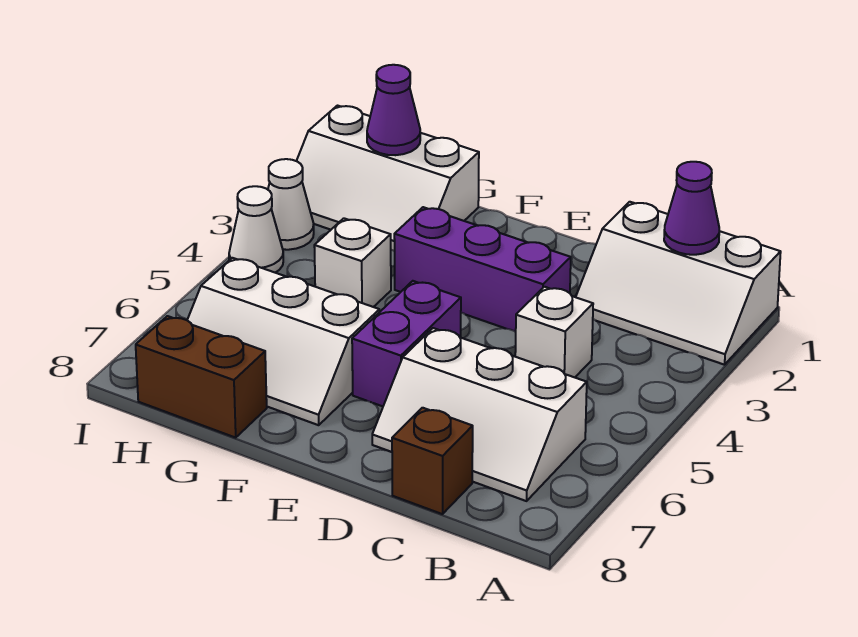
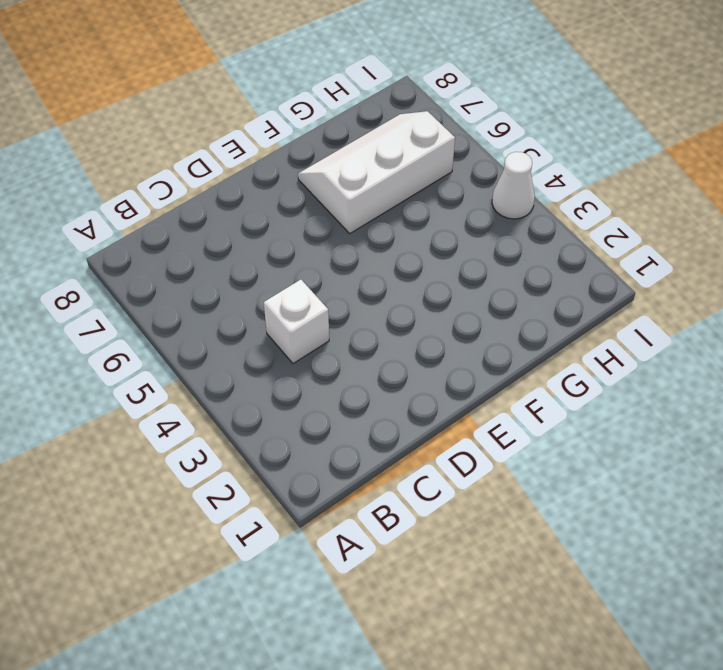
none -> white 2x3 slope [576,202,781,365]
none -> white 2x3 slope [372,328,587,501]
none -> brown 1x1 brick [392,408,473,514]

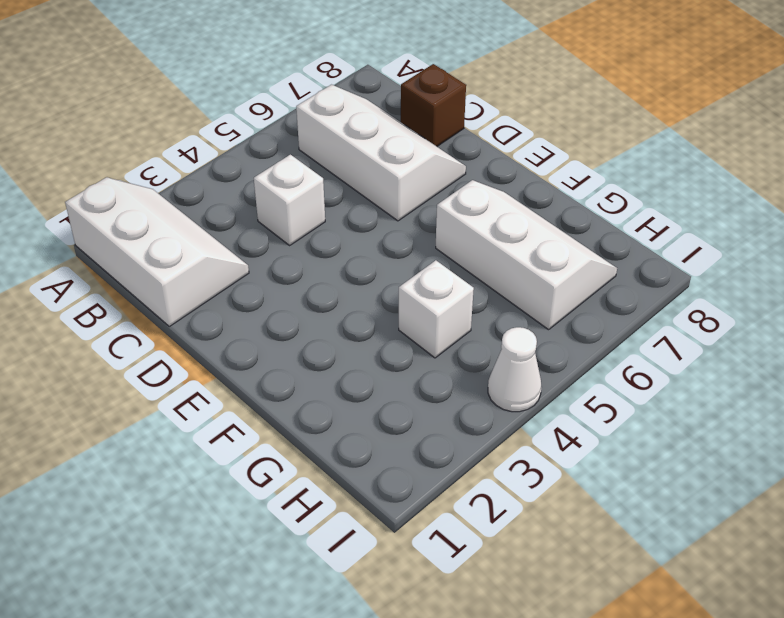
none -> purple 1x3 brick [394,207,571,332]
none -> purple 1x2 brick [352,281,461,406]
none -> white 2x3 slope [297,106,479,251]

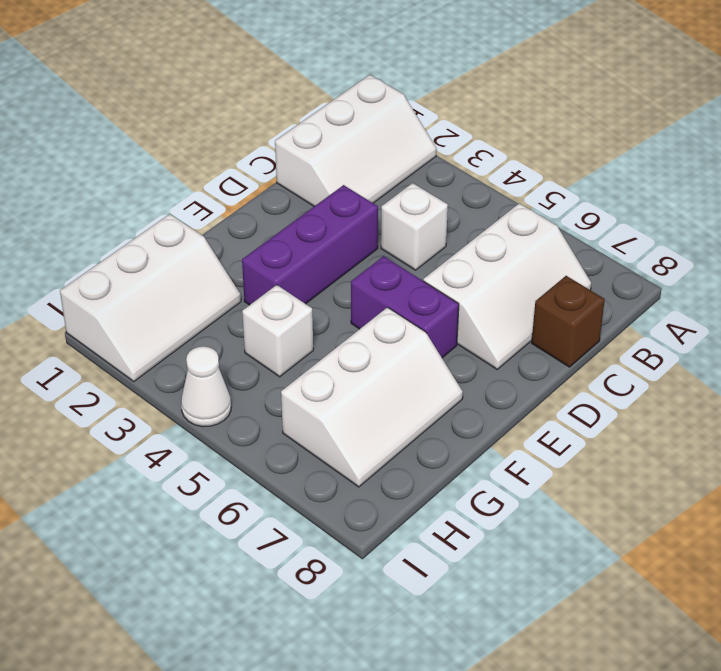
none -> brown 1x2 brick [136,316,267,438]
none -> white 1x1 cone [268,159,314,250]
none -> purple 1x1 cone [664,162,719,255]

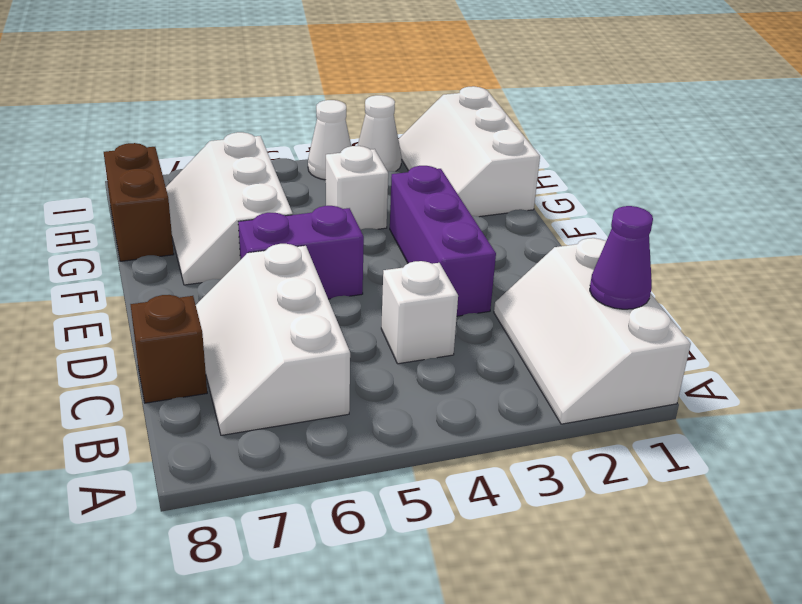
none -> purple 1x1 cone [367,65,420,155]

